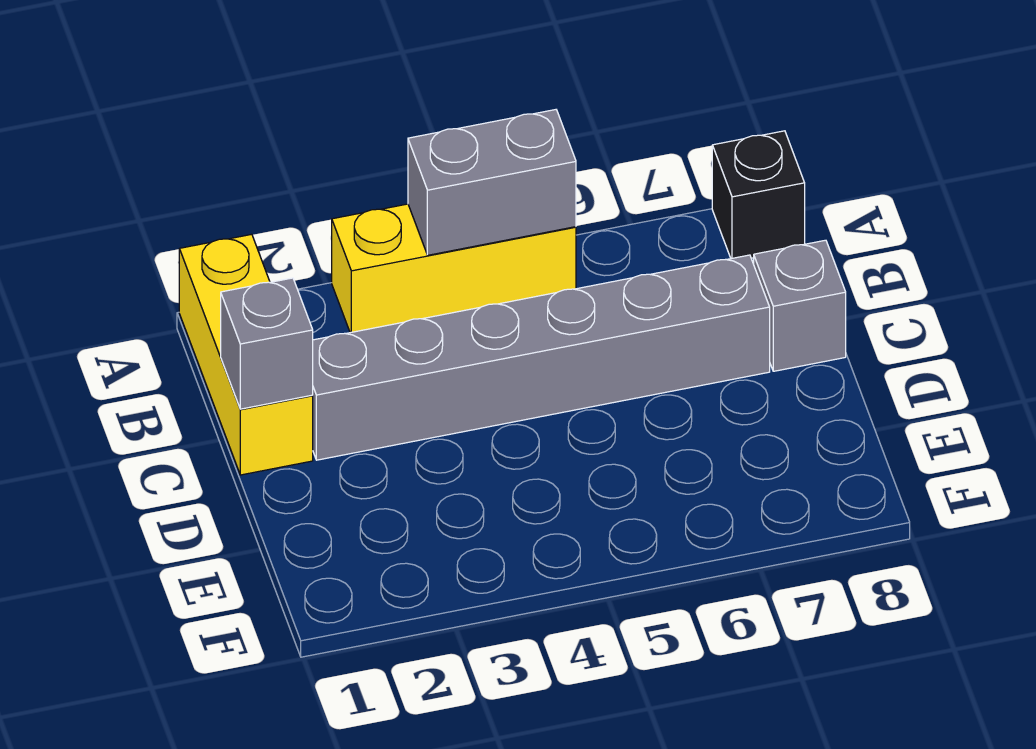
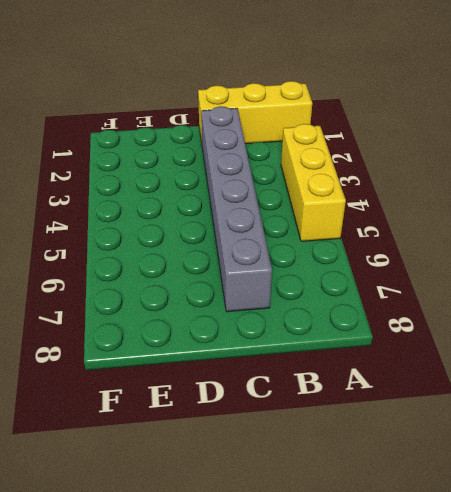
none -> black 1x1 brick [712,131,805,259]
none -> grey 1x1 brick [754,240,846,371]

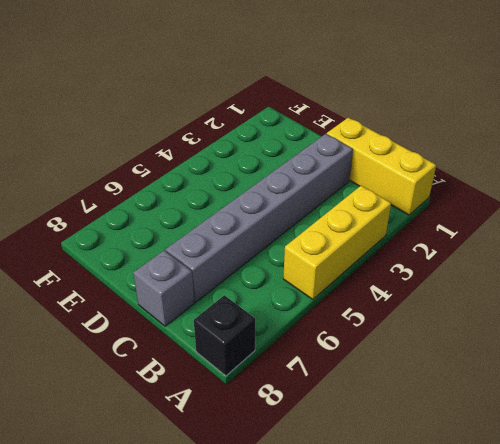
none -> grey 1x2 brick [408,110,576,255]
none -> grey 1x1 brick [221,278,313,409]

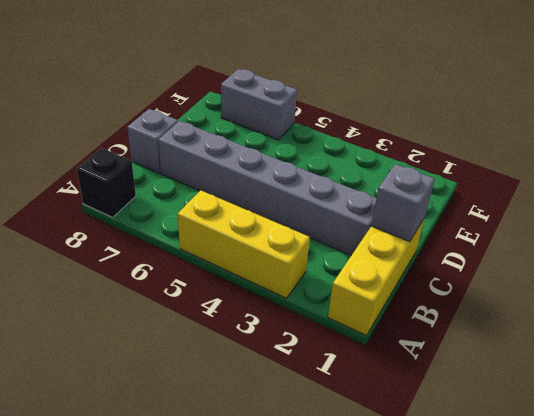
grey 1x2 brick [221,69,297,140] -> grey 1x2 brick moved to [408,110,576,255]

